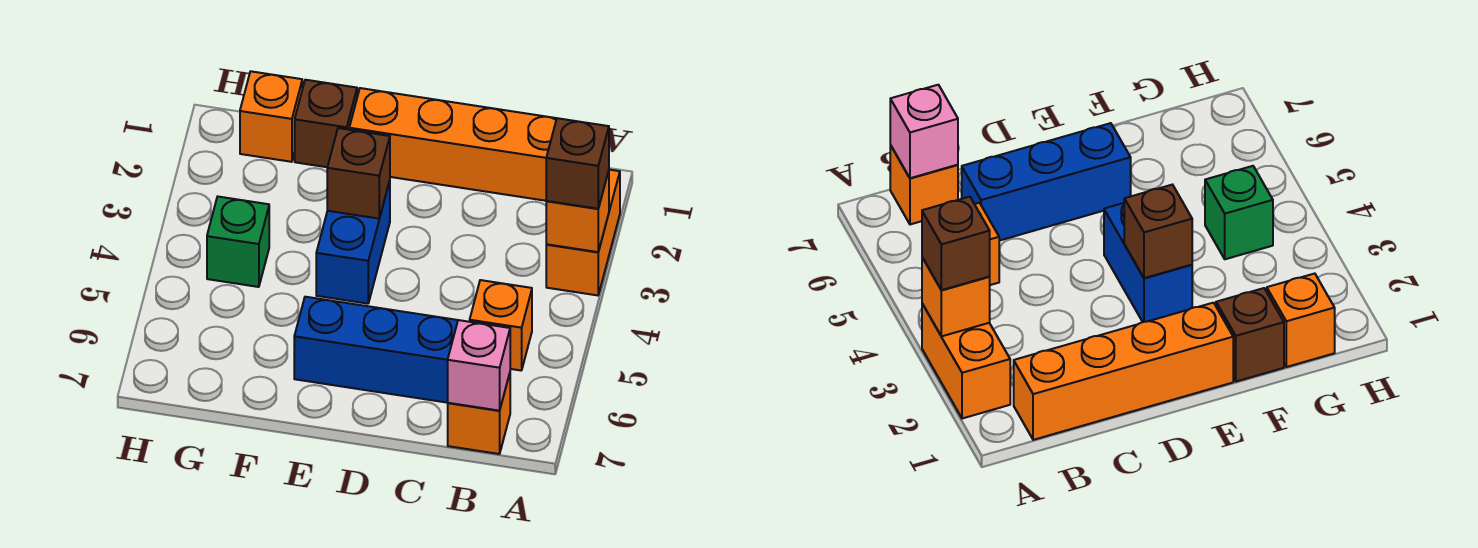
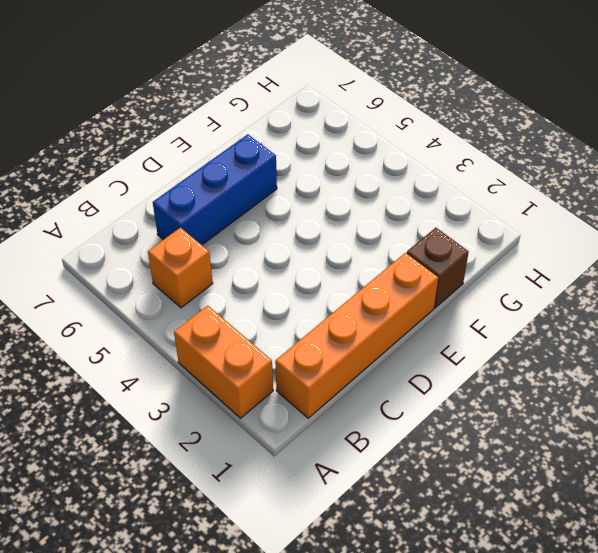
none -> orange 1x1 brick [448,374,510,454]
none -> blue 1x2 brick [316,181,390,304]
none -> orange 1x1 brick [240,71,302,162]

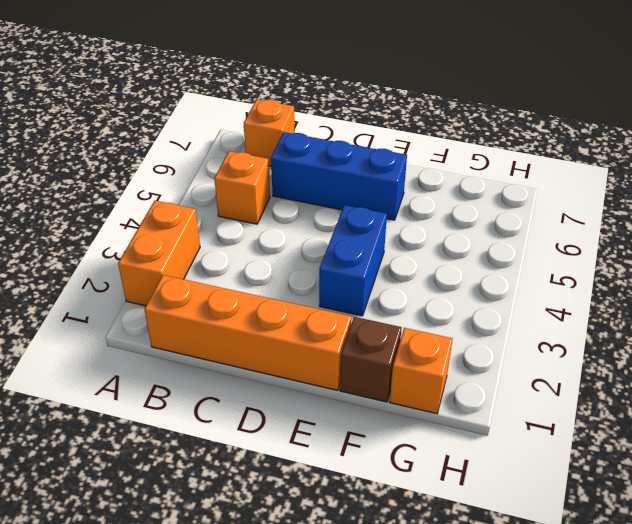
none -> green 1x1 brick [207,197,269,287]
none -> orange 1x1 brick [546,171,609,252]
none -> pink 1x1 brick [448,320,510,411]

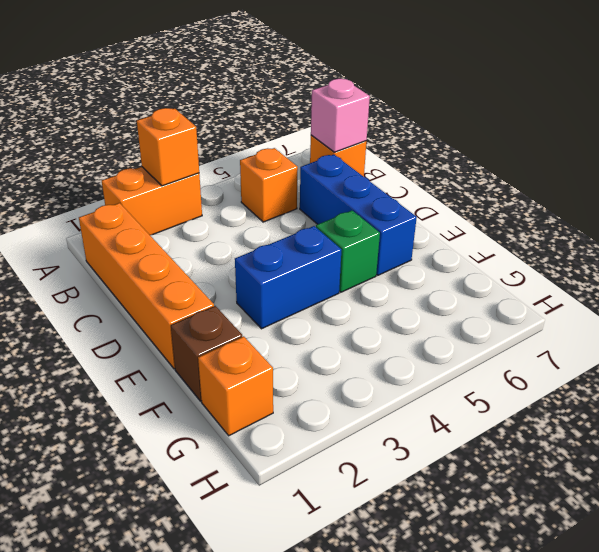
green 1x1 brick [316,211,380,292] -> green 1x1 brick moved to [207,197,269,287]
none -> brown 1x1 brick [327,128,390,219]
none -> brown 1x1 brick [546,118,609,209]

